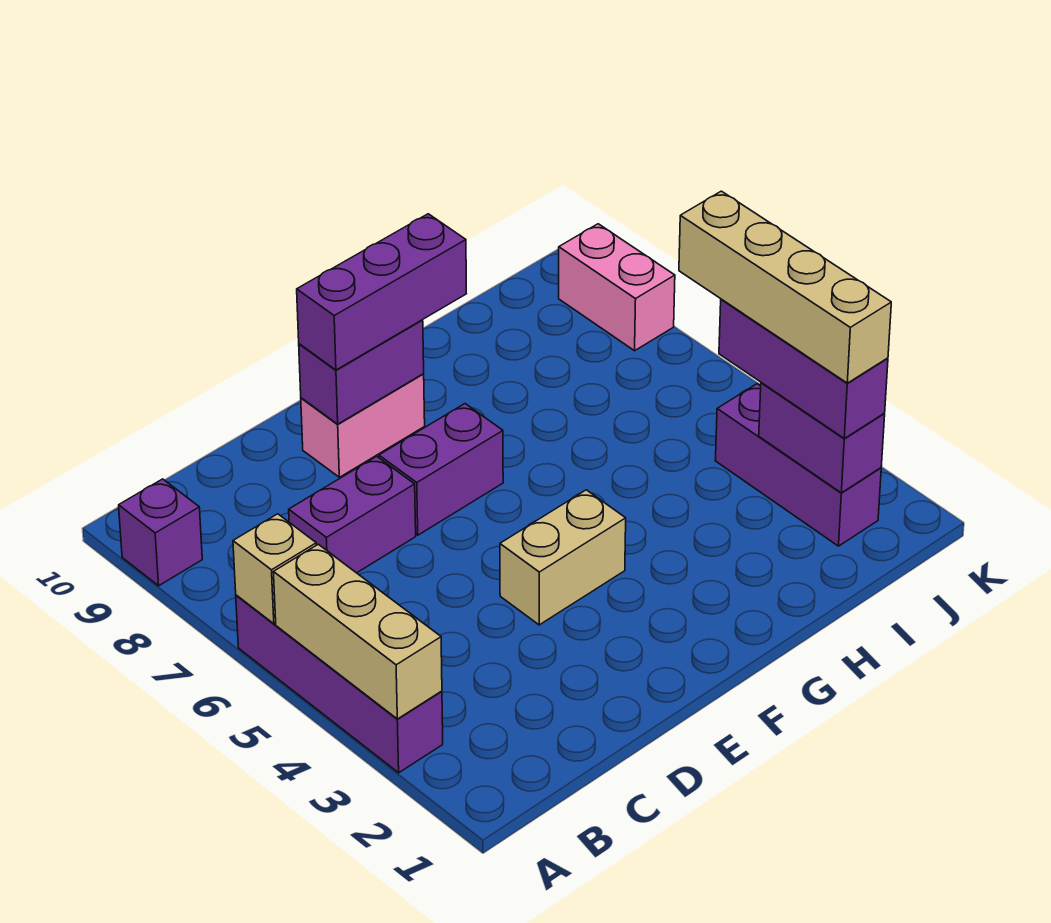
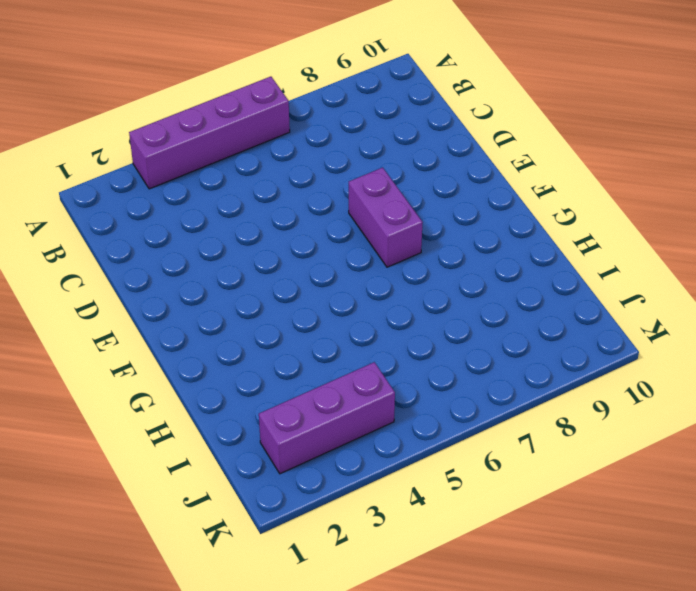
none -> purple 1x1 brick [119,479,202,586]
none -> purple 1x2 brick [289,456,416,573]
none -> tan 1x2 brick [500,490,626,625]

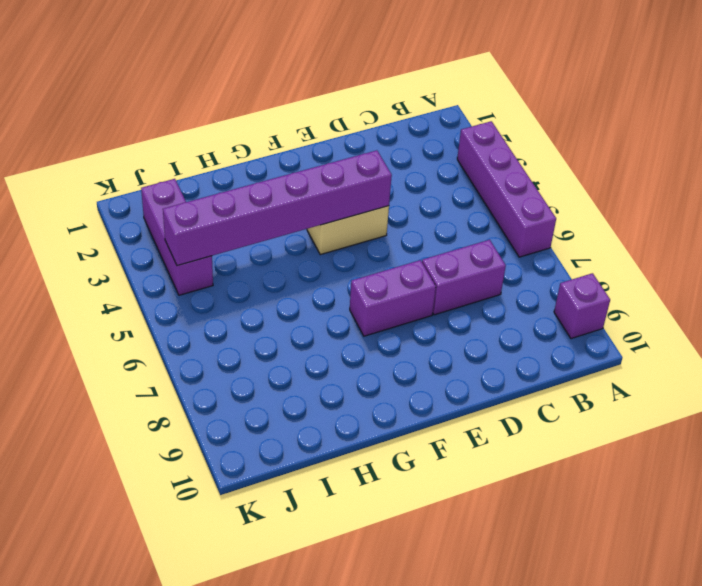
purple 1x6 brick [163,150,392,266] -> none
none -> pink 1x2 brick [301,374,425,477]
none -> pink 1x2 brick [559,224,675,351]
none -> tan 1x3 brick [274,544,442,719]

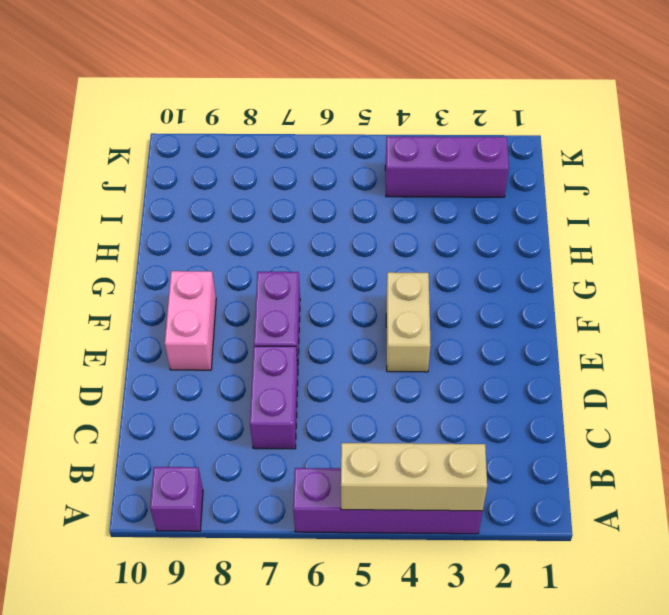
none -> pink 1x2 brick [559,224,675,351]
none -> tan 1x1 brick [233,514,316,624]
none -> purple 1x2 brick [299,320,424,424]

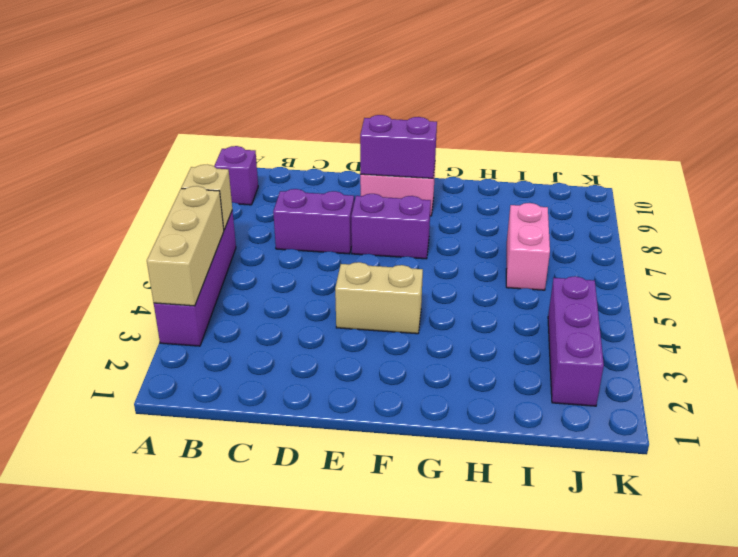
pink 1x2 brick [506,203,550,290] -> pink 1x2 brick moved to [559,224,675,351]
none -> purple 1x2 brick [759,383,885,493]
none -> purple 1x3 brick [297,214,466,370]
none -> purple 1x3 brick [719,299,888,438]

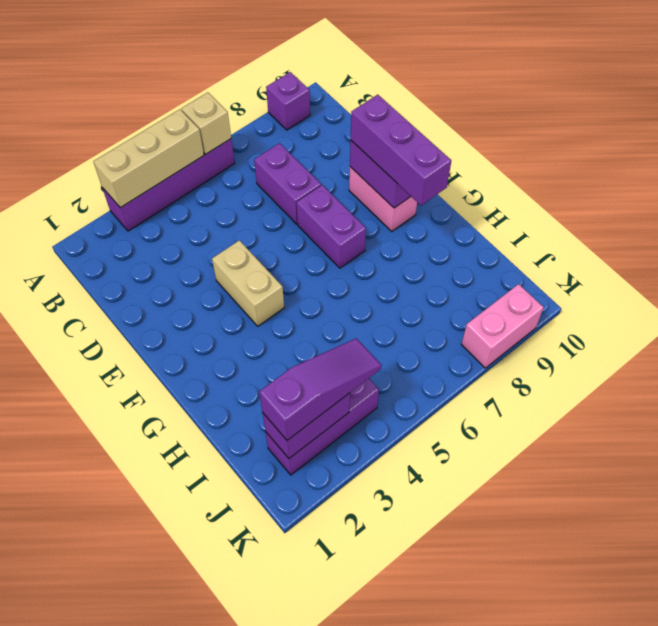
purple 1x3 slope [259,338,382,440] -> purple 1x3 brick [719,299,888,438]
none -> tan 1x4 brick [679,191,891,383]

